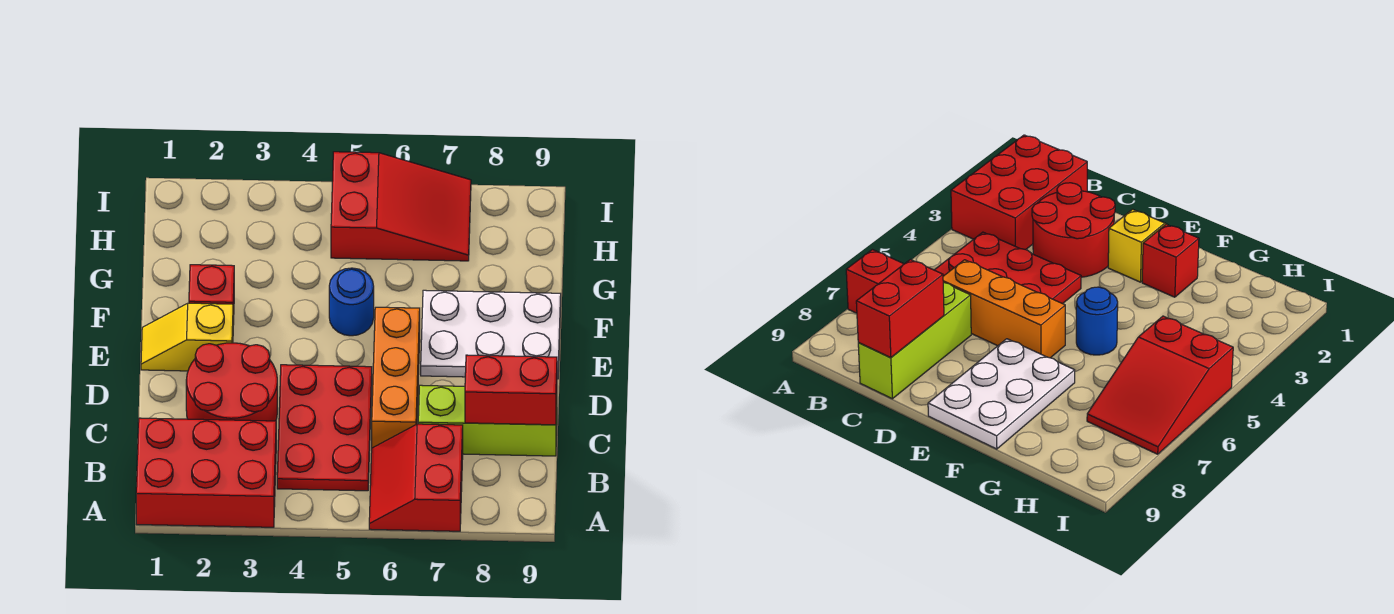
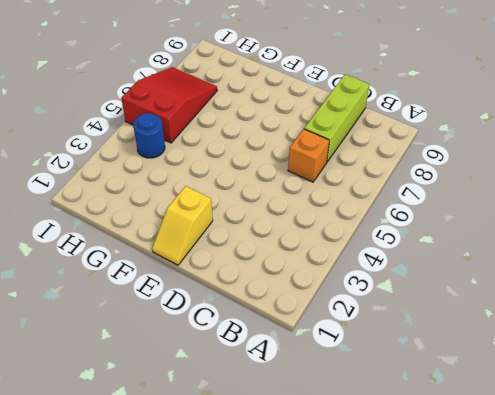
orange 1x1 brick [288,129,329,182] -> orange 1x3 brick [372,307,420,448]
blue 1x1 round brick [133,113,165,158] -> blue 1x1 round brick moved to [329,268,374,336]
none -> red 2x3 brick [136,418,276,527]
none -> red 2x2 slope [369,424,463,531]
none -> red 2x3 plate [277,365,372,491]

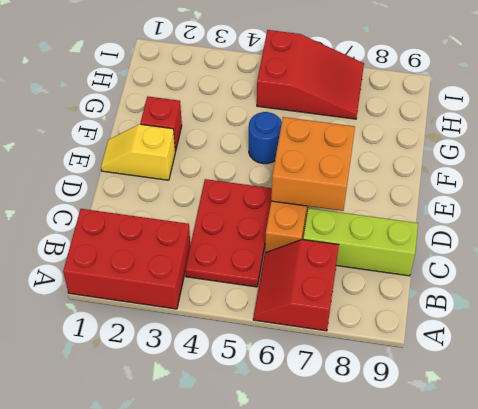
orange 2x2 brick [271,117,355,211] -> none
none -> red 2x2 round brick [186,343,277,421]
none -> white 2x3 plate [421,290,561,379]
none -> red 1x2 brick [465,355,557,425]

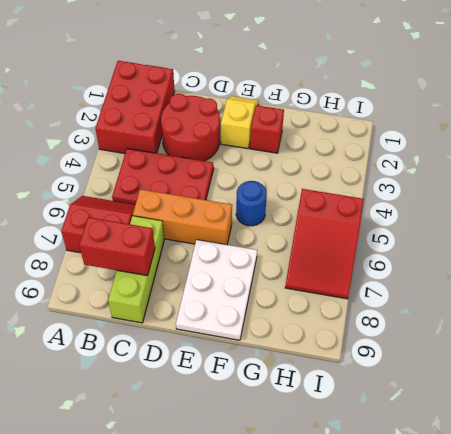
red 1x2 brick [79,217,155,276] -> red 1x2 brick turned to [465,355,557,425]

